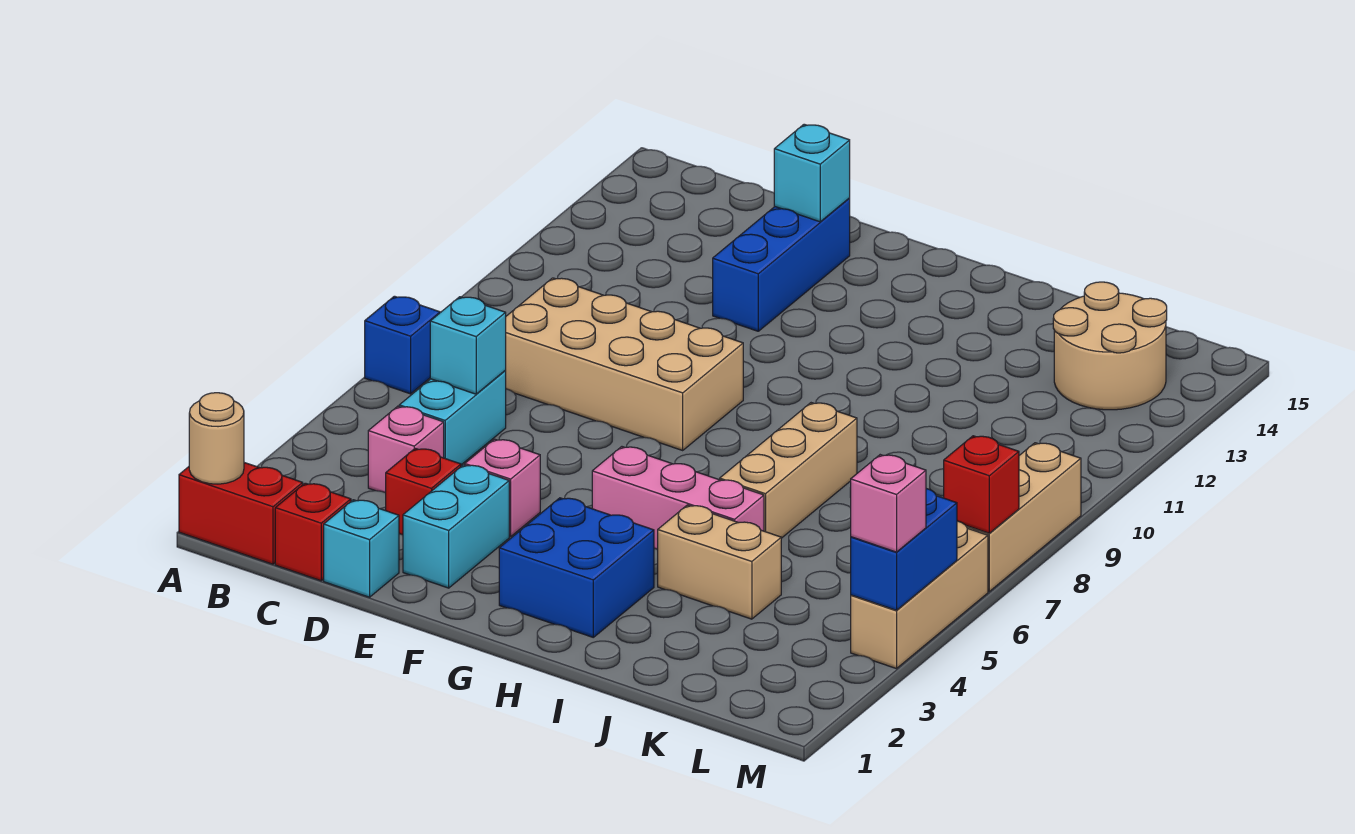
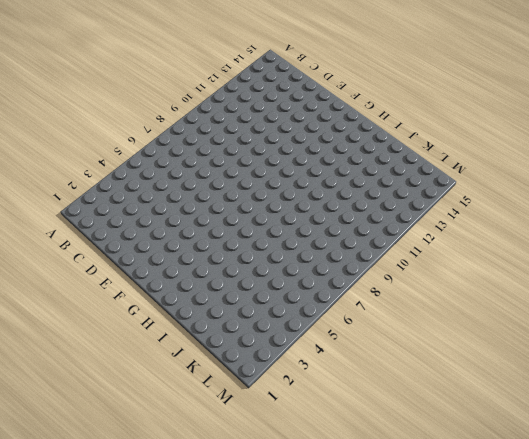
none -> red 1x2 brick [179,463,303,564]
none -> blue 1x1 brick [365,296,440,394]
none -> red 1x1 brick [275,483,351,581]

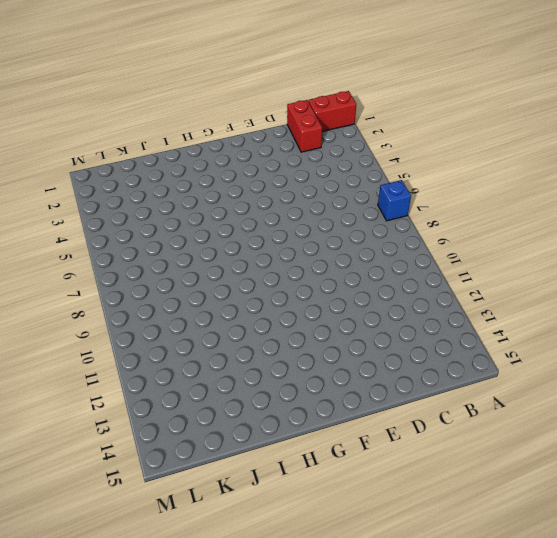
red 1x2 brick [287,100,322,152] -> red 1x1 brick [275,483,351,581]
none -> pink 1x1 brick [368,406,444,493]
none -> cyan 1x2 brick [399,371,506,465]
none -> tan 2x4 brick [505,278,743,450]

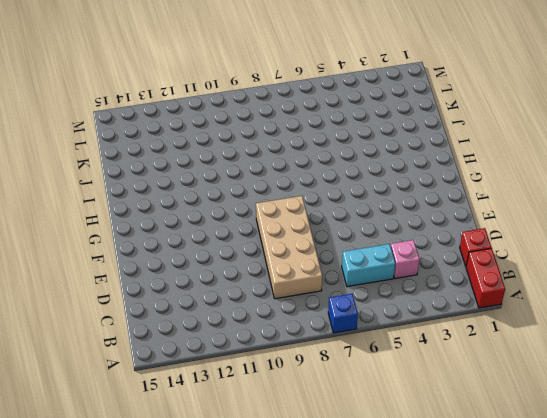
none -> cyan 1x1 brick [324,500,399,597]
none -> red 1x1 brick [386,448,461,535]
none -> cyan 1x2 brick [403,465,509,588]

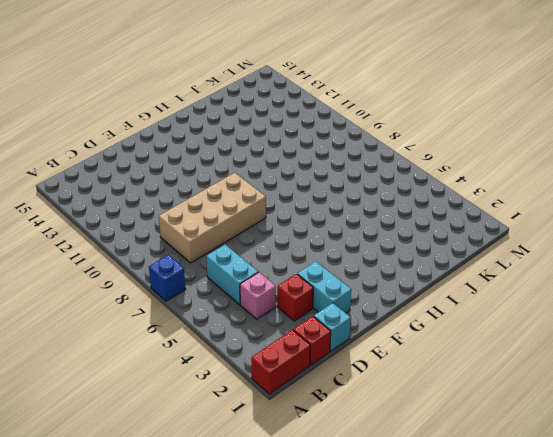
none -> pink 1x1 brick [465,439,540,537]
none -> blue 1x3 brick [713,198,850,331]
none -> blue 2x2 brick [499,498,654,637]

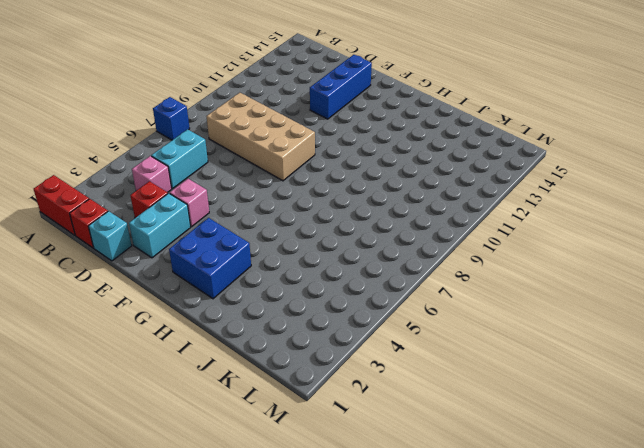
none -> pink 1x3 brick [592,447,764,549]
none -> tan 1x2 brick [658,505,781,619]
none -> tan 1x3 brick [720,403,857,538]

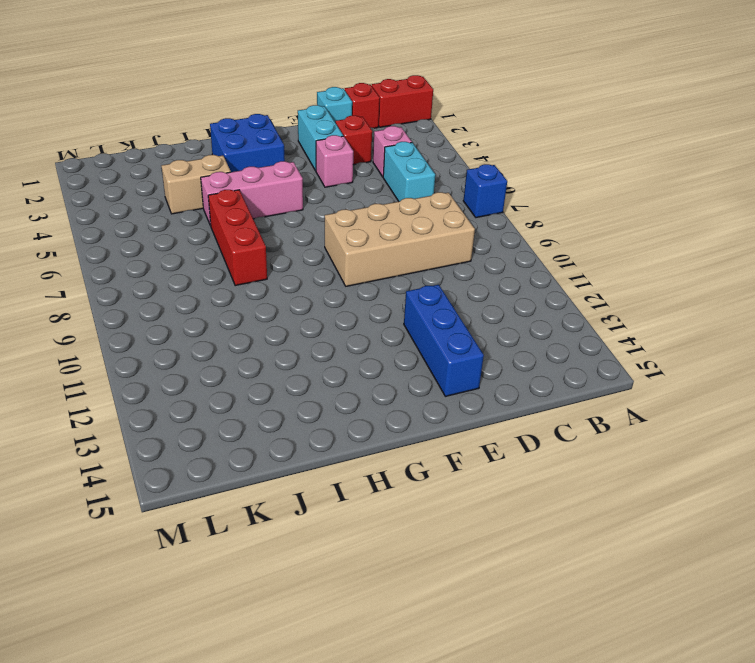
red 1x3 brick [208,190,267,286] -> tan 1x3 brick [720,403,857,538]
none -> tan 2x2 round brick [1053,282,1167,410]
none -> tan 1x3 brick [851,521,988,669]
none -> tan 1x3 brick [966,443,1081,591]

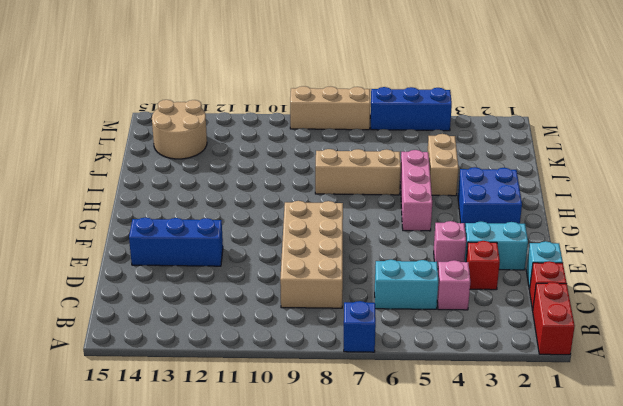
blue 1x3 brick [370,87,452,131] -> tan 1x3 brick [851,521,988,669]
none -> tan 1x1 round brick [189,393,244,484]
none -> cyan 1x1 brick [430,297,506,394]
none -> cyan 1x1 brick [774,124,850,222]

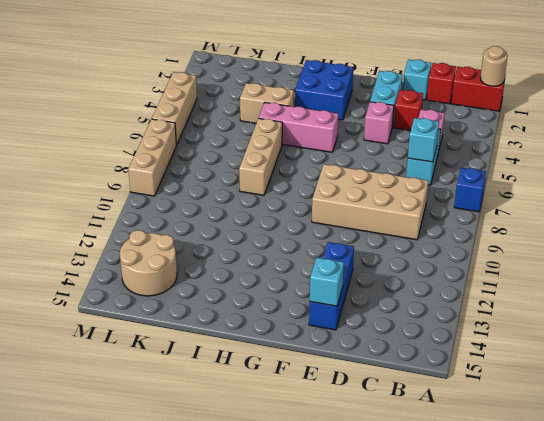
none -> blue 1x2 brick [851,489,957,610]
none -> red 1x1 brick [944,436,1019,533]
none -> pink 1x1 brick [851,455,926,552]

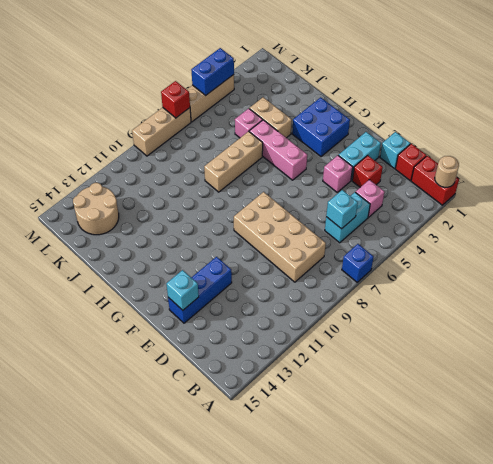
pink 1x1 brick [235,108,263,138] -> pink 1x1 brick moved to [851,455,926,552]

